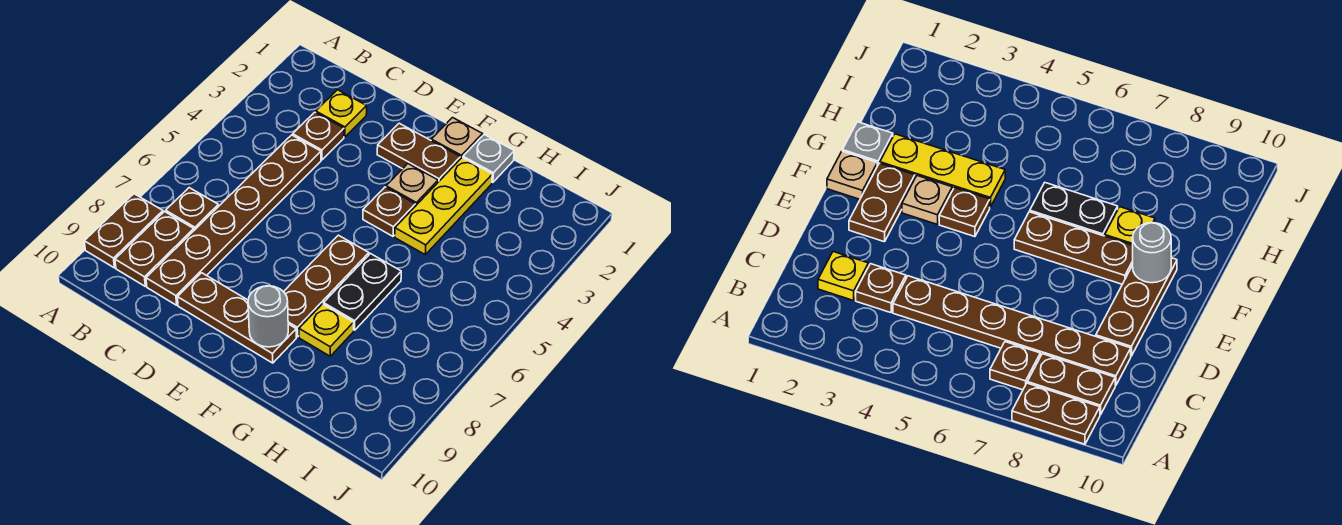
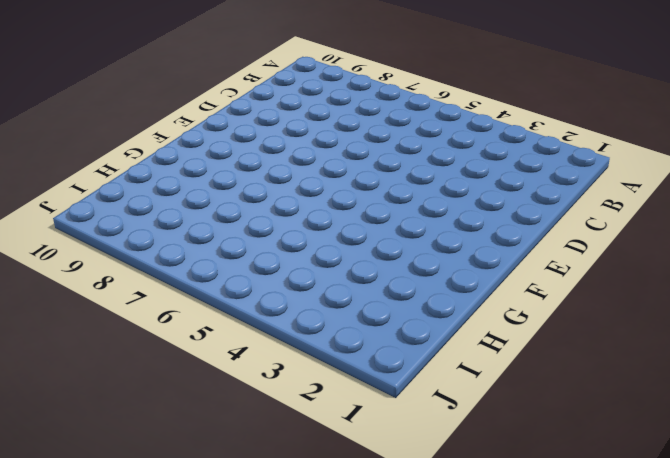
none -> brown 1x2 plate [84,194,163,268]
none -> brown 1x1 plate [166,188,219,230]
none -> brown 1x2 plate [115,212,194,286]

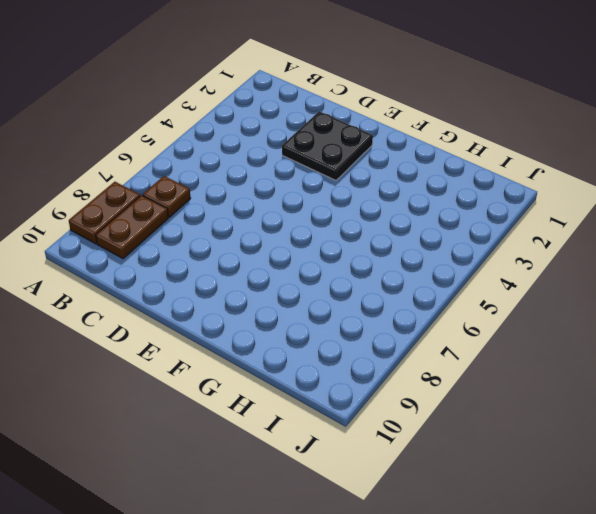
black 2x2 plate [282,111,373,180] -> brown 1x2 plate [377,123,460,182]
none -> yellow 1x1 plate [316,90,367,137]
none -> brown 1x1 plate [293,112,344,160]
none -> brown 1x6 plate [146,135,321,305]

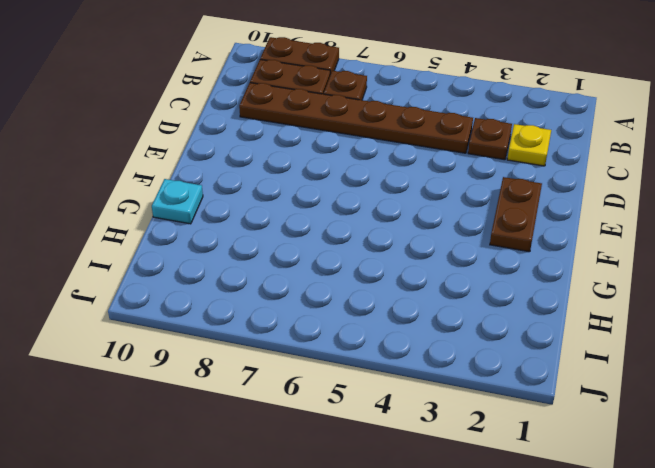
cyan 1x1 plate [152,179,203,224] -> none
none -> brown 1x3 plate [178,273,296,363]
none -> tan 1x1 plate [431,118,482,159]
none -> tan 1x1 plate [386,164,438,206]

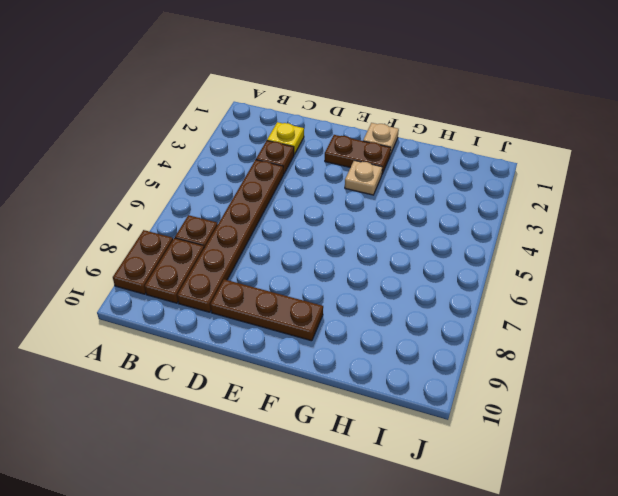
none -> brown 1x1 plate [363,187,415,236]
none -> brown 1x3 plate [284,235,369,337]
none -> grey 1x1 plate [463,135,514,183]

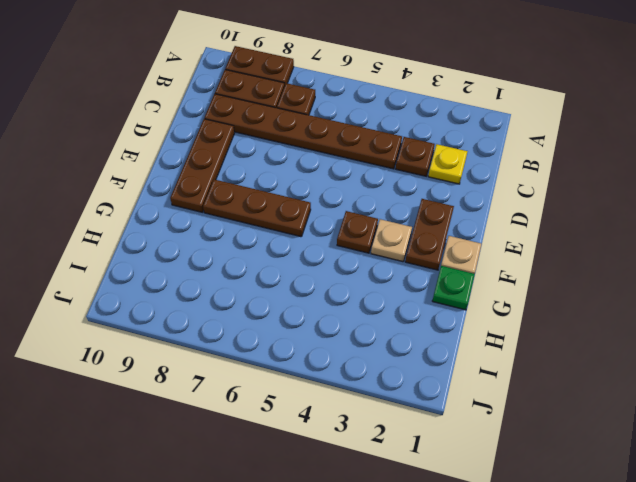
green 1x1 plate [432,266,475,310] -> grey 1x1 plate [463,135,514,183]
none -> yellow 1x3 plate [395,158,492,254]
none -> black 1x2 plate [324,254,401,330]
none -> yellow 1x1 plate [299,304,354,356]

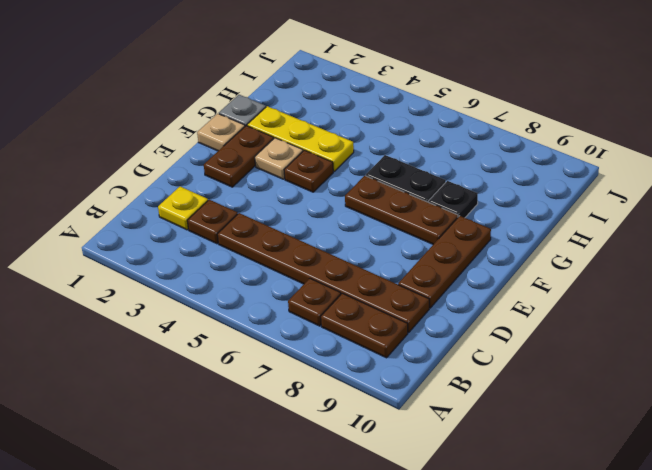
black 1x1 plate [428,181,478,218] -> yellow 1x1 plate [299,304,354,356]
none -> brown 1x2 plate [84,194,163,268]
none -> grey 1x1 round brick [248,286,288,347]

